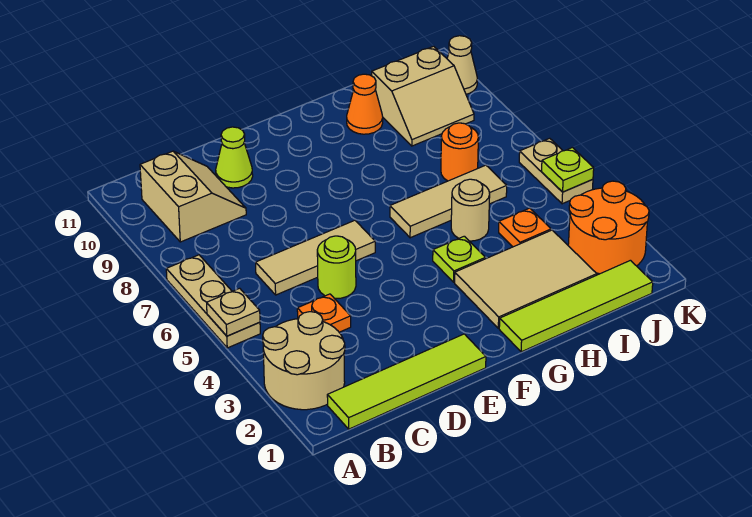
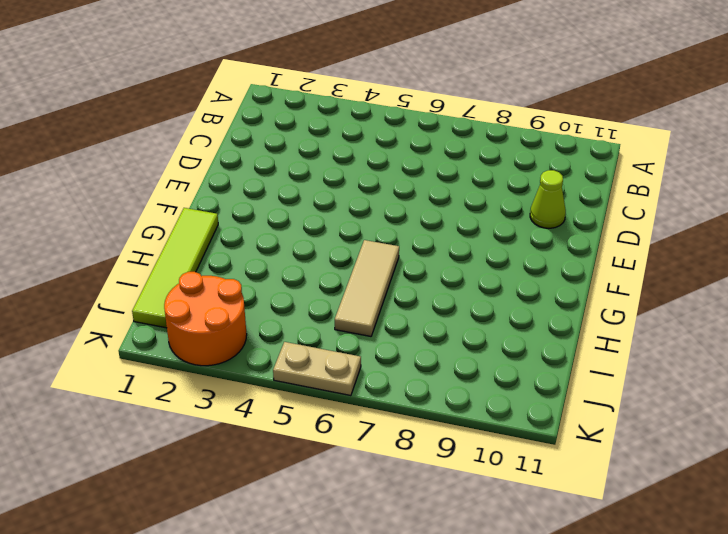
none -> tan 2x2 round brick [263,312,345,410]
none -> tan 1x3 plate [166,255,260,348]
none -> lime 1x4 tile [327,334,486,429]

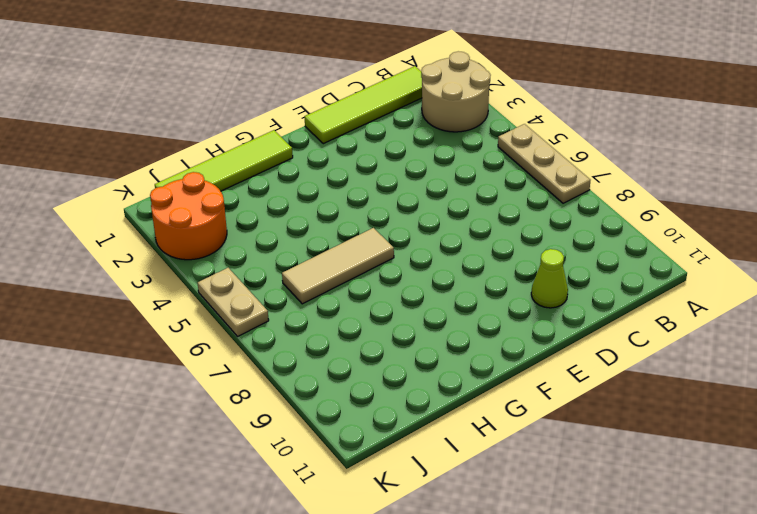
none -> tan 2x2 slope [140,151,246,242]
none -> orange 1x1 plate [297,294,351,332]
none -> tan 1x3 tile [256,220,375,295]

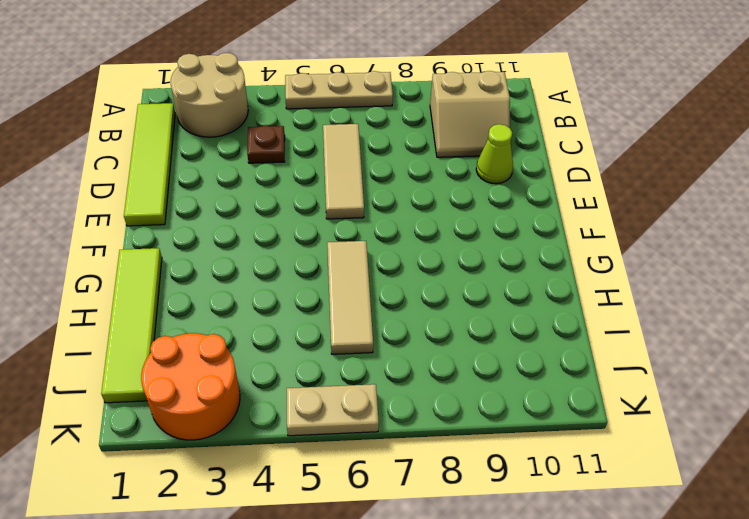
brown 1x1 plate [247,126,285,163] -> orange 1x1 plate [297,294,351,332]
none -> lime 1x1 round brick [317,236,356,299]
none -> tan 2x3 tile [455,230,597,328]
none -> lime 1x1 plate [433,236,485,282]

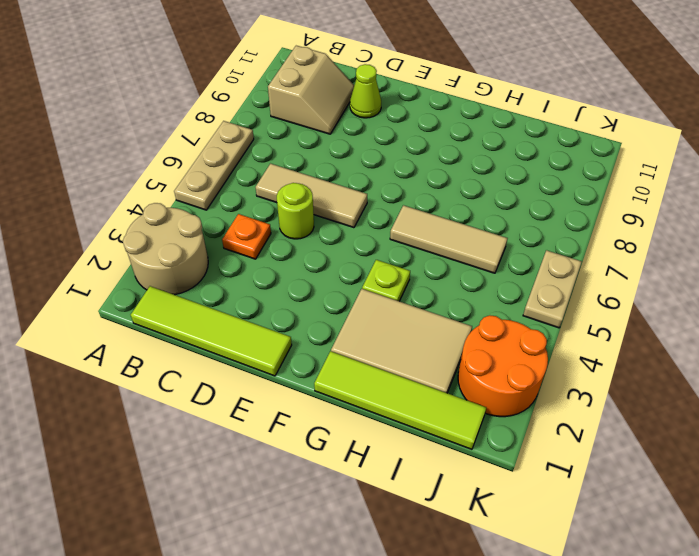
none -> tan 1x1 round brick [451,179,490,241]
none -> orange 1x1 cone [347,74,383,134]
none -> orange 1x1 plate [499,208,551,247]

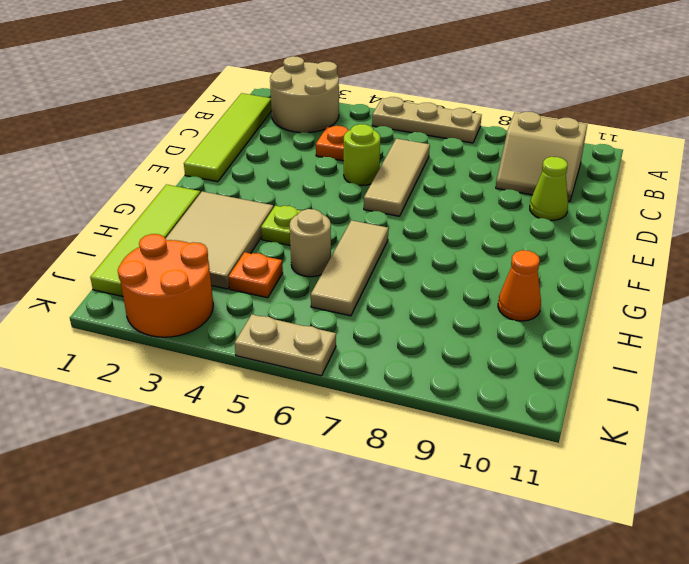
none -> orange 1x1 round brick [441,123,478,181]
none -> tan 2x2 slope [372,46,474,146]
none -> tan 1x1 cone [447,36,477,94]

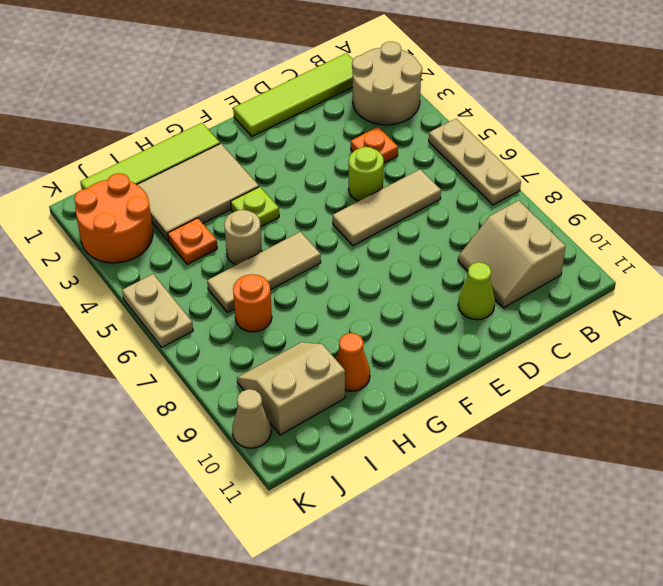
none -> tan 1x1 plate [207,288,260,336]
none -> lime 1x1 plate [542,147,594,192]

